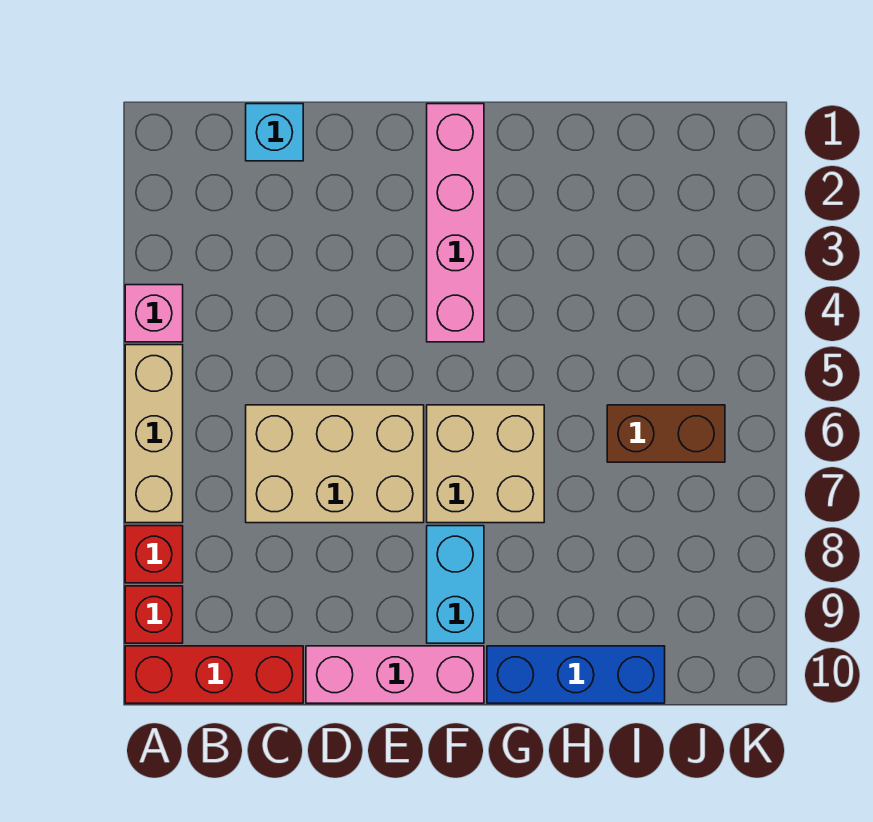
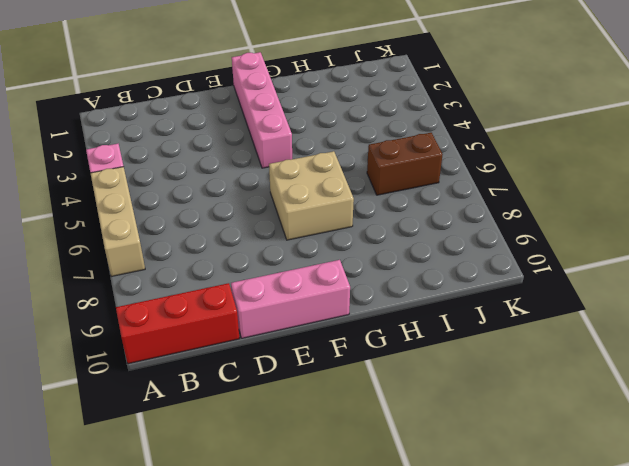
none -> red 1x1 brick [125,526,183,583]
none -> red 1x1 brick [125,586,183,643]
none -> cyan 1x1 brick [246,104,303,161]

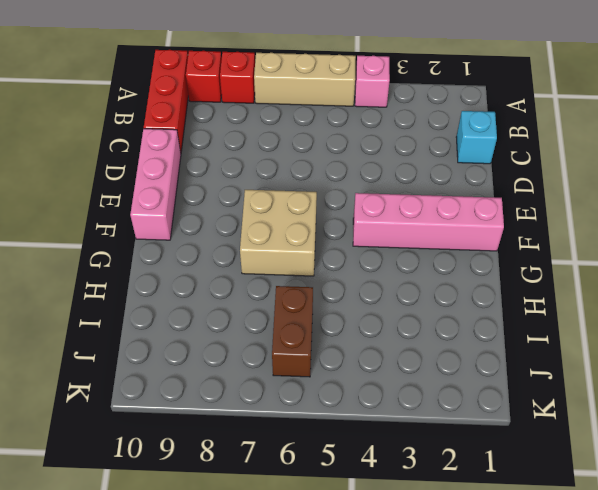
none -> tan 2x3 brick [246,405,424,523]
none -> cyan 1x2 brick [427,526,484,643]
none -> blue 1x3 brick [487,646,665,703]

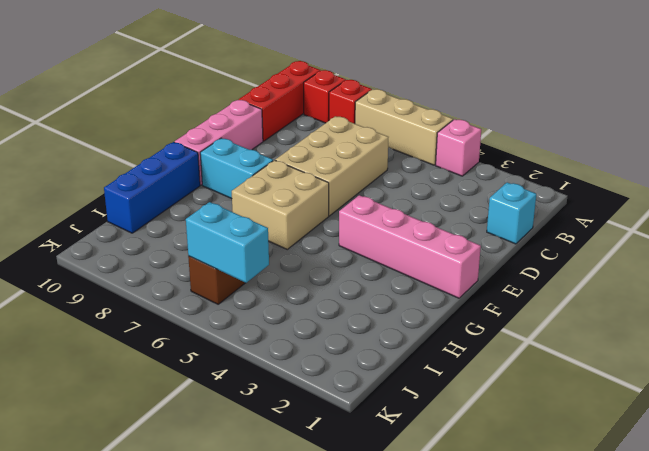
cyan 1x2 brick [186,202,269,283] -> none

